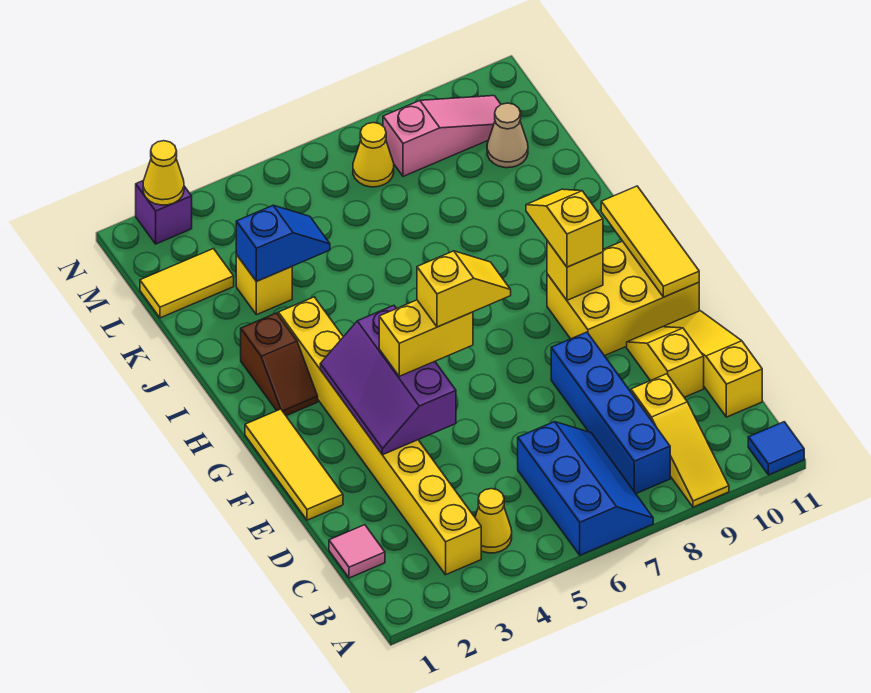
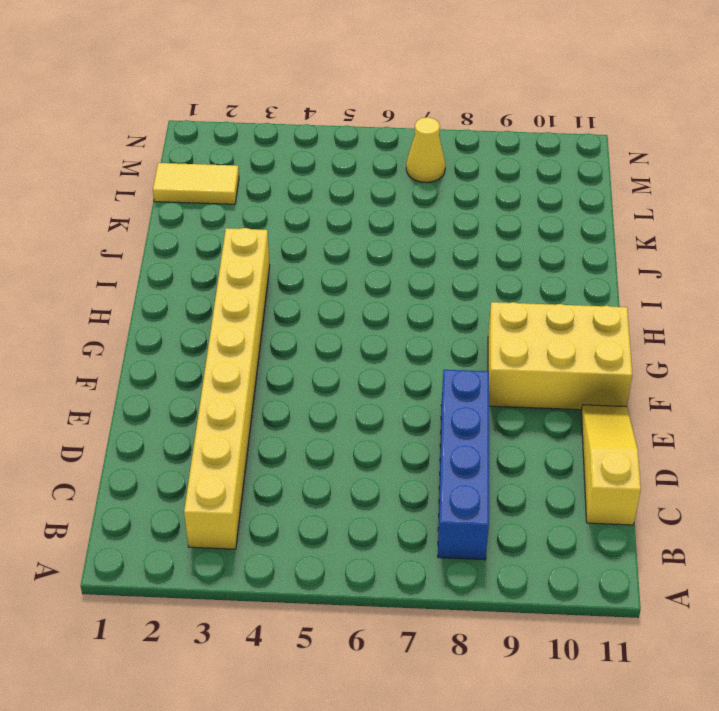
none -> blue 2x3 slope [518,422,653,555]
none -> yellow 1x3 slope [631,374,729,507]
none -> blue 1x1 tile [748,422,804,475]

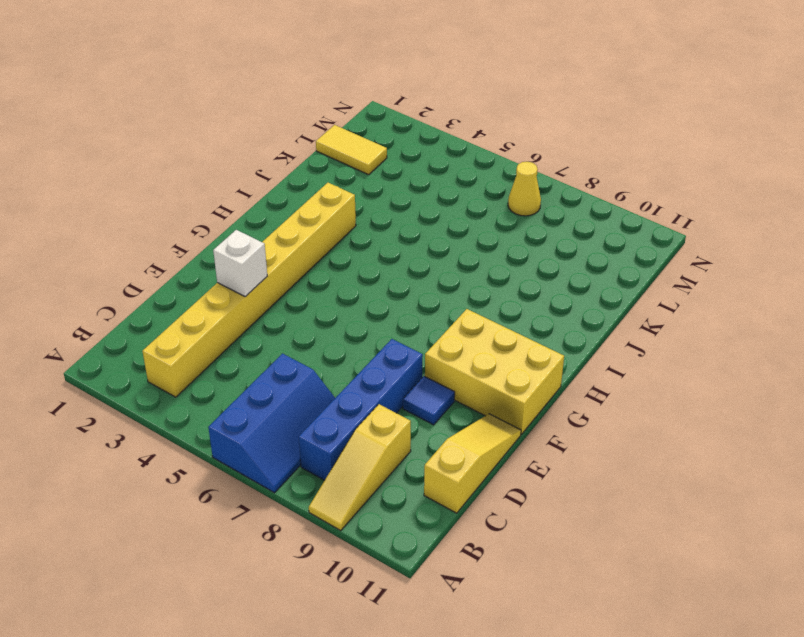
white 1x1 brick [213,230,267,297] -> purple 2x3 slope [320,305,456,455]
blue 1x1 tile [403,376,455,425] -> blue 1x1 tile moved to [748,422,804,475]
none -> yellow 1x1 cone [475,489,512,553]
none -> pink 1x1 tile [329,525,385,578]
none -> yellow 1x2 slope [627,327,704,397]

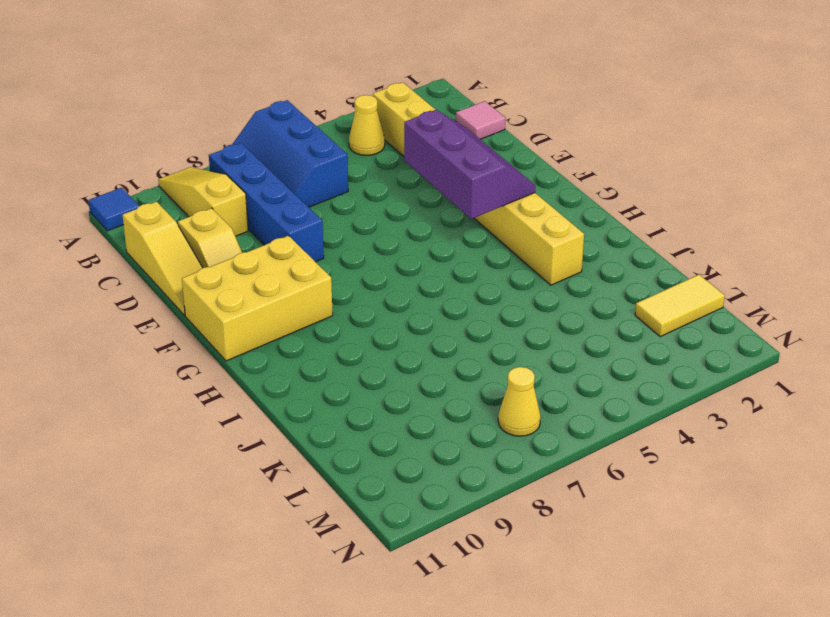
none -> yellow 1x3 tile [245,409,343,520]
none -> brown 1x2 slope [241,313,318,416]
none -> yellow 1x1 brick [236,255,292,315]

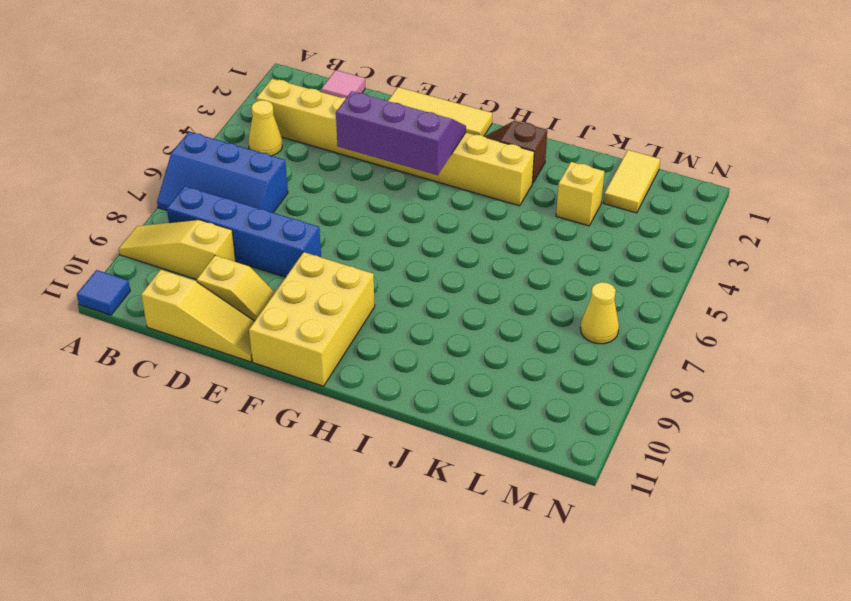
none -> tan 1x1 cone [487,103,528,168]
none -> pink 1x3 slope [383,96,501,176]
none -> purple 1x1 brick [136,180,192,244]

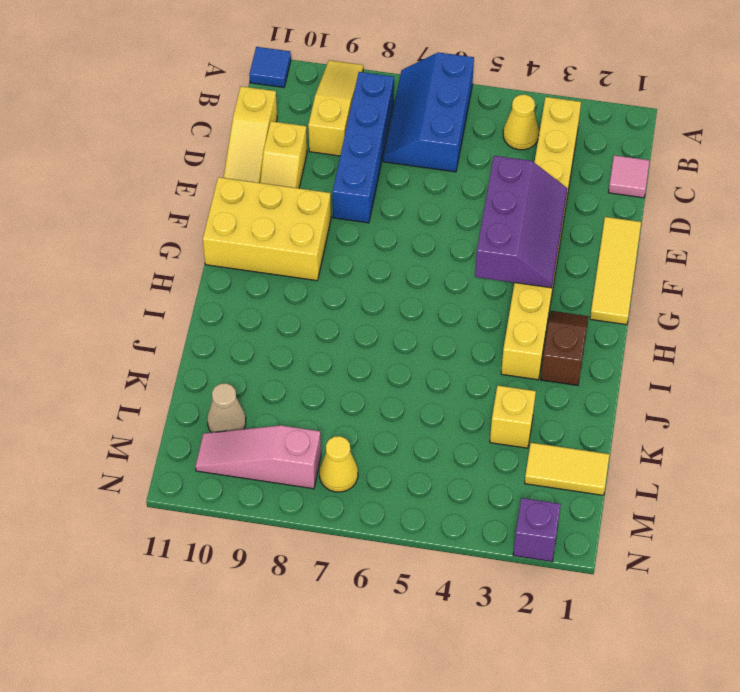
none -> yellow 1x3 tile [601,186,699,297]
none -> yellow 1x1 brick [547,241,603,300]
none -> blue 1x2 slope [236,205,330,281]

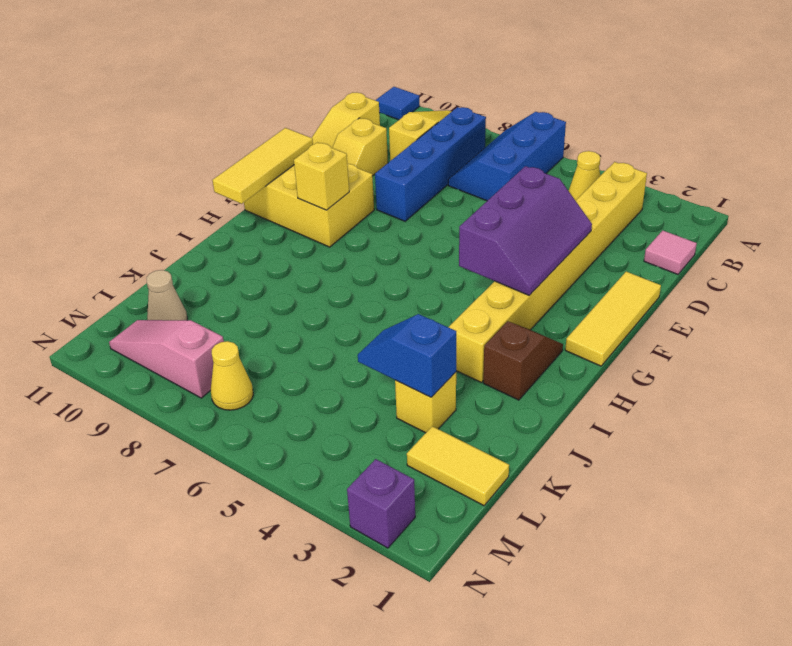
none -> yellow 1x1 cone [143,141,184,205]
none -> yellow 1x2 brick [379,300,473,376]
none -> yellow 1x2 slope [526,189,603,267]

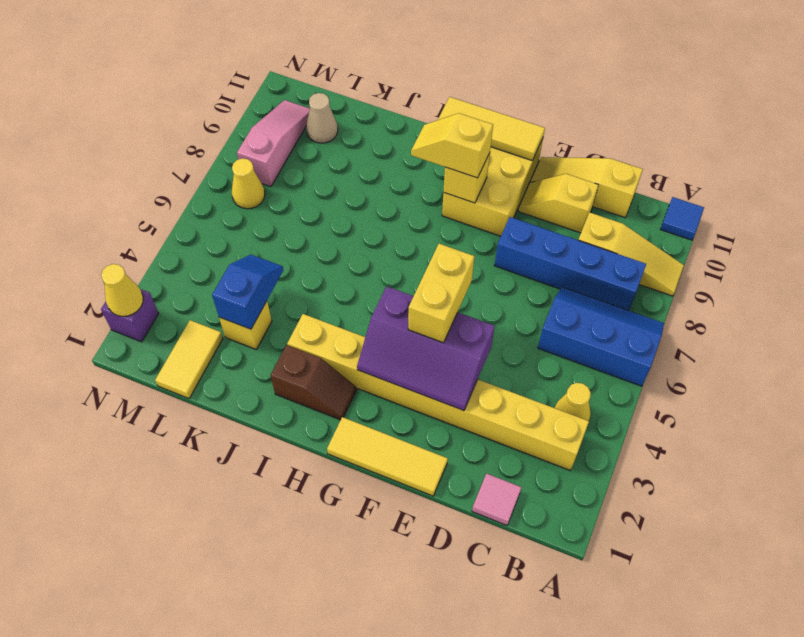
none -> yellow 1x2 slope [417,251,511,327]

